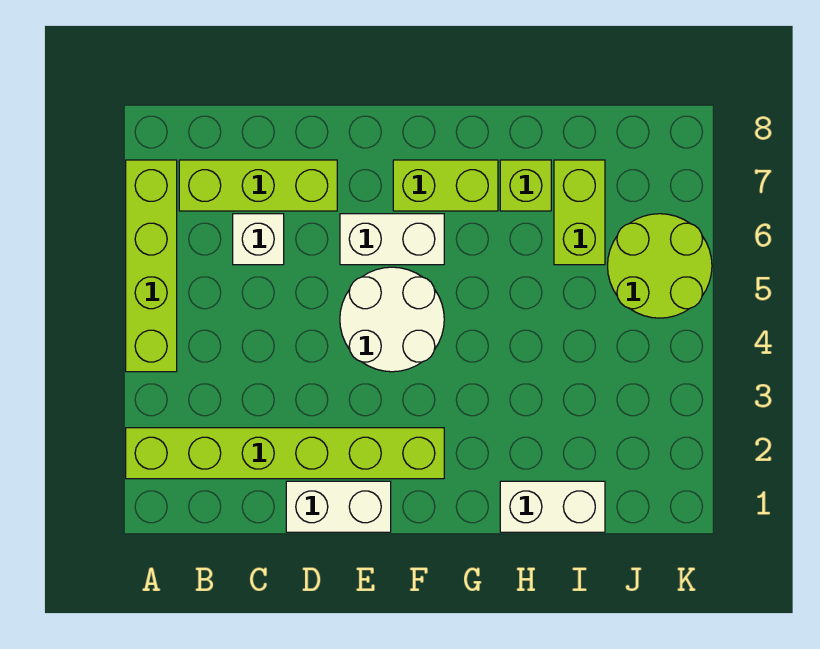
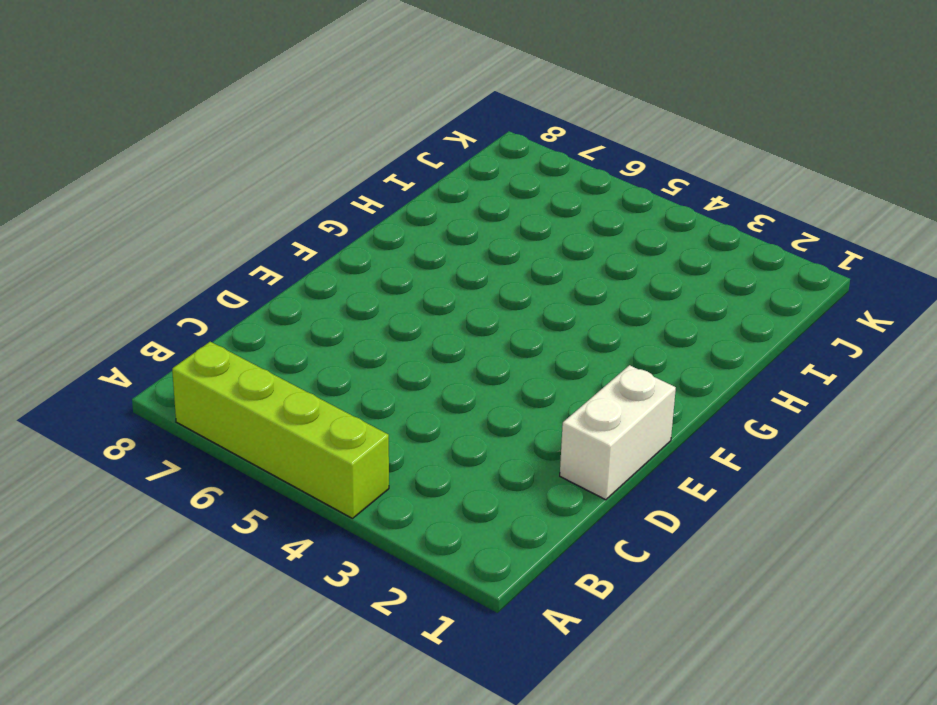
none -> lime 1x6 brick [126,428,444,479]
none -> lime 1x3 brick [179,160,337,211]
none -> white 1x1 brick [233,214,284,265]

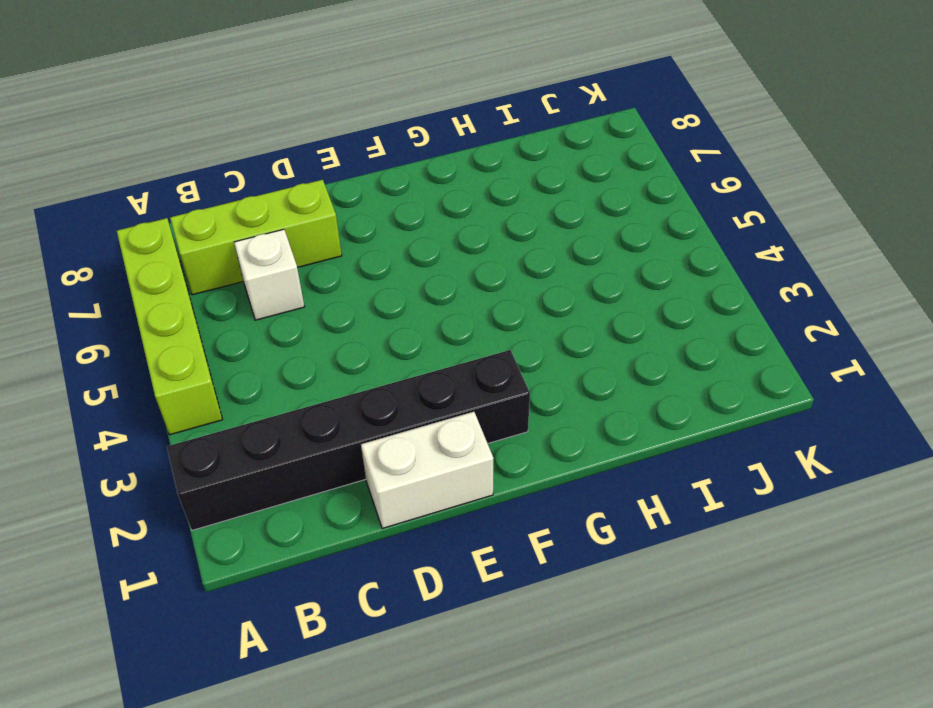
black 1x6 brick [167,350,530,530] -> lime 1x6 brick [126,428,444,479]
none -> white 2x2 round brick [340,267,444,372]
none -> white 1x2 brick [340,214,444,265]
none -> lime 1x2 brick [393,160,498,211]

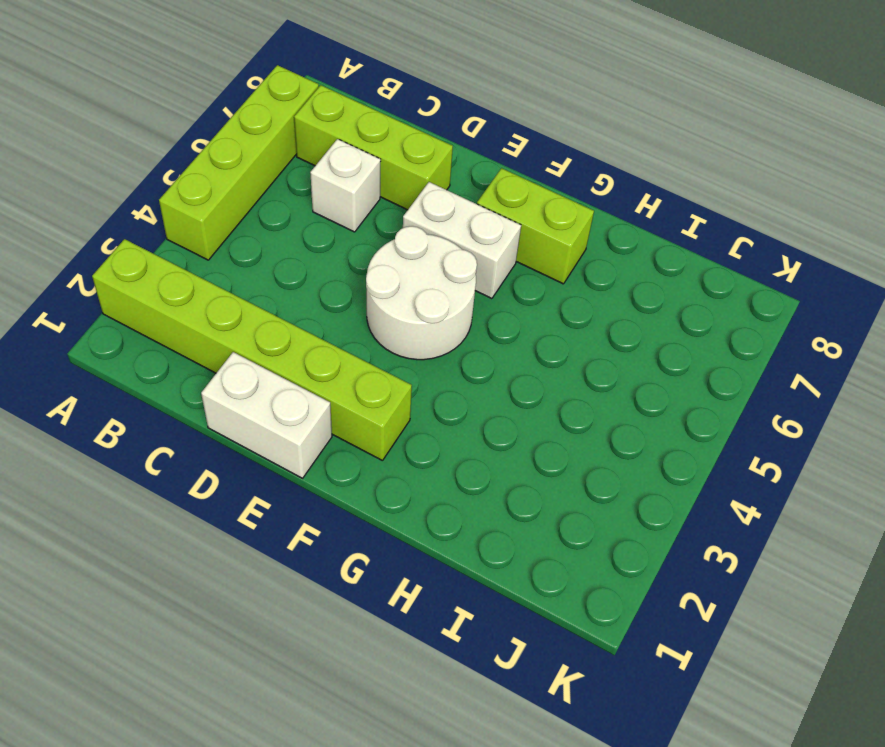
none -> white 1x2 brick [500,481,605,532]
none -> lime 1x1 brick [500,160,551,211]
none -> lime 1x2 brick [554,160,605,265]

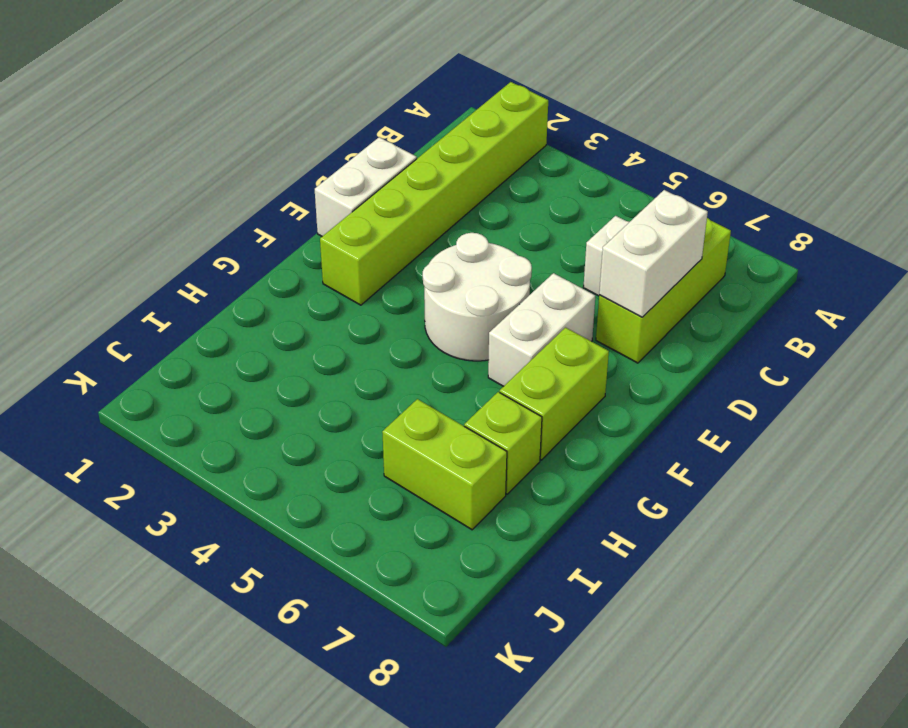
white 1x2 brick [599,190,708,317] -> white 1x2 brick moved to [500,481,605,532]
none -> lime 1x4 brick [126,160,177,372]
none -> lime 2x2 round brick [608,214,712,318]

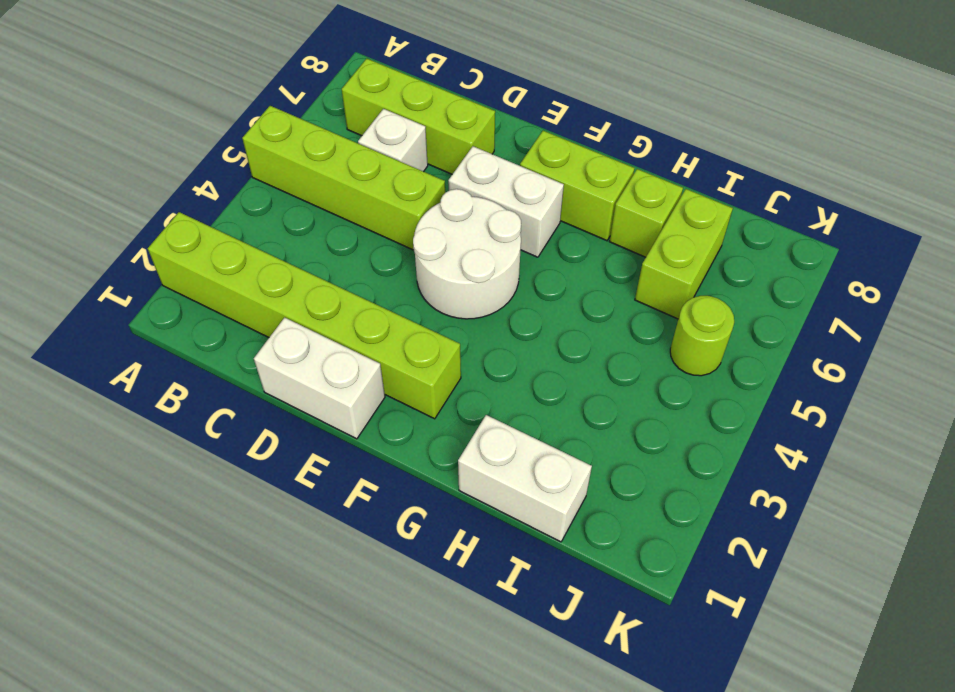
lime 1x4 brick [242,106,445,250] -> lime 1x4 brick turned to [126,160,177,372]
lime 1x1 round brick [670,296,734,376] -> lime 2x2 round brick [608,214,712,318]

